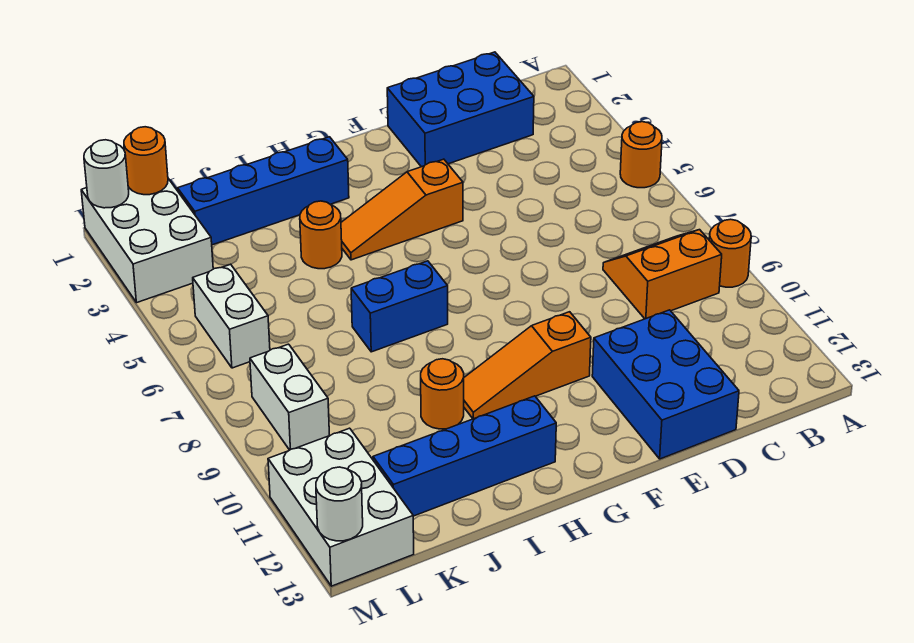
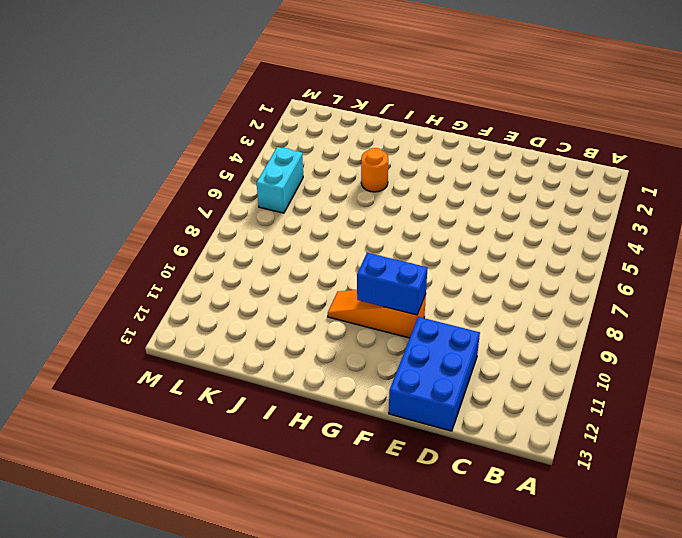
blue 1x2 brick [357,253,427,315] -> blue 1x2 brick moved to [351,261,448,352]
cyan 1x2 brick [257,147,303,213] -> white 1x2 brick [193,264,270,368]
none -> orange 1x1 round brick [620,122,662,188]
none -> orange 1x1 round brick [709,219,751,287]
none -> orange 2x2 slope [603,230,722,319]

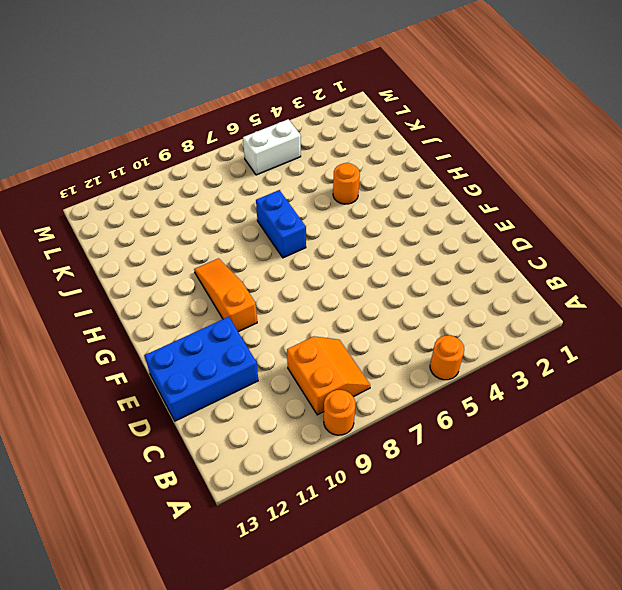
none -> blue 2x3 brick [387,52,534,167]
none -> orange 1x3 slope [341,159,463,260]
none -> blue 1x4 brick [178,137,349,245]

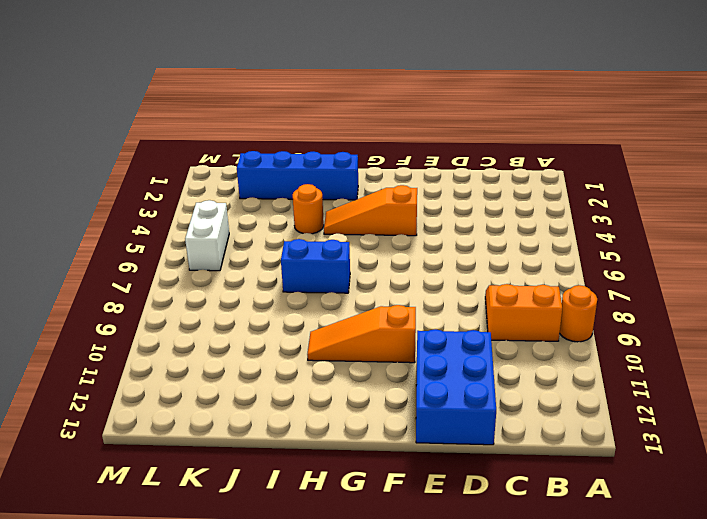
none -> orange 1x1 round brick [620,122,662,188]
none -> blue 2x3 brick [387,52,534,167]
none -> blue 1x4 brick [373,396,556,516]

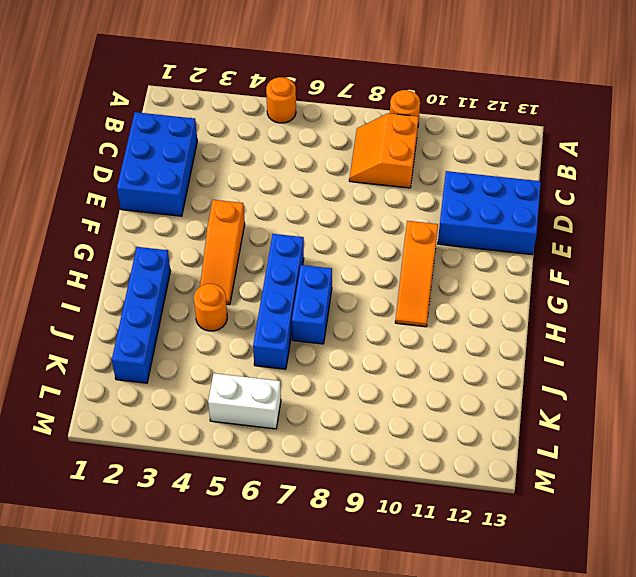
blue 1x4 brick [253,234,304,369] -> blue 1x4 brick moved to [373,396,556,516]
none -> orange 1x1 round brick [421,359,464,429]
none -> white 2x3 brick [81,179,213,303]
none -> white 1x2 brick [250,344,329,450]

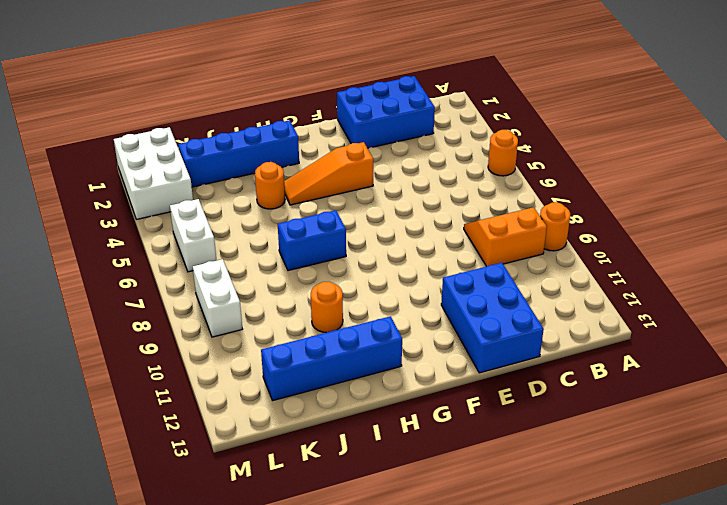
none -> orange 1x3 slope [464,312,591,419]
none -> white 2x3 brick [268,428,414,586]
none -> orange 1x1 round brick [124,127,168,195]

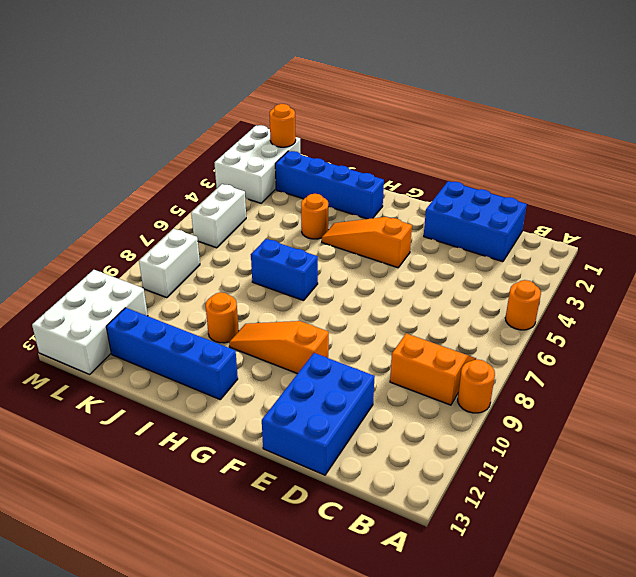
none -> white 1x1 round brick [84,140,129,208]
none -> white 1x1 round brick [316,467,363,541]

